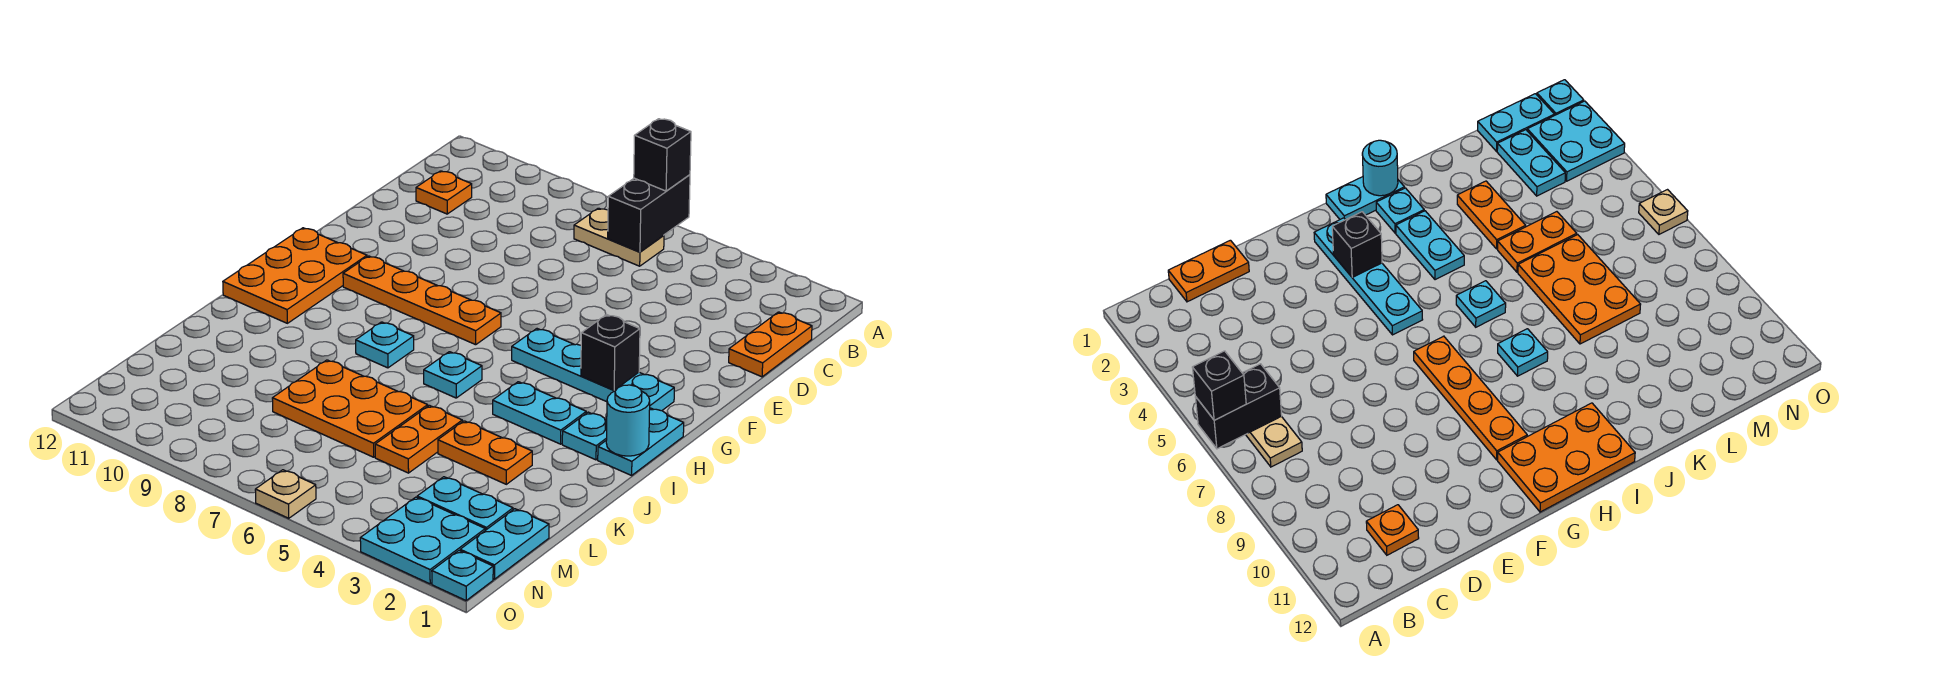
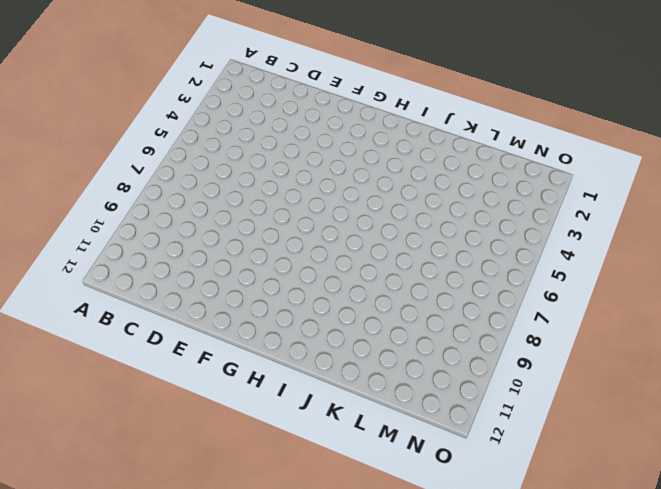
none -> tan 1x2 plate [574,208,664,266]
none -> orange 1x2 plate [729,312,812,377]
none -> orange 1x1 plate [416,171,472,214]

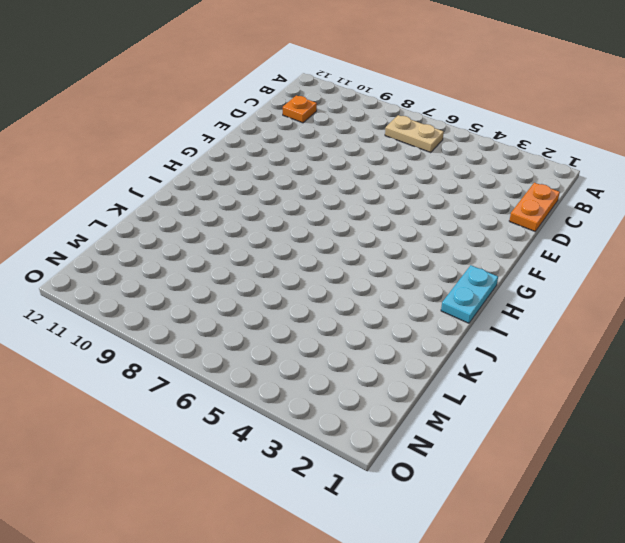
none -> cyan 1x4 plate [512,329,674,411]
none -> orange 1x4 plate [343,256,501,345]
none -> orange 2x3 plate [223,228,367,323]

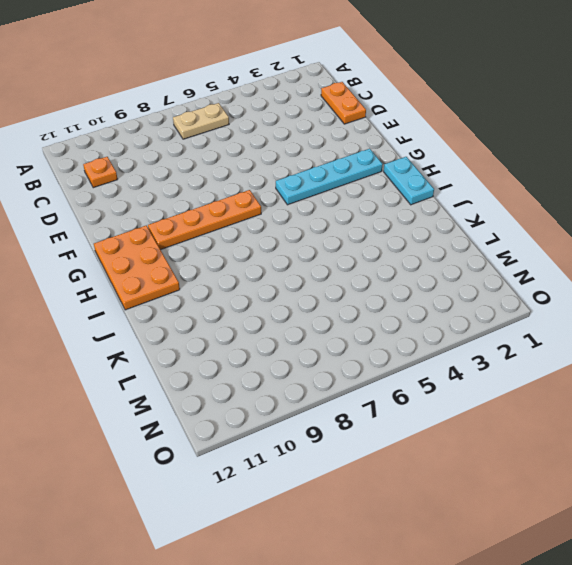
none -> cyan 1x1 plate [562,412,607,460]
none -> cyan 1x2 plate [493,382,586,444]
none -> cyan 1x1 plate [424,352,482,398]

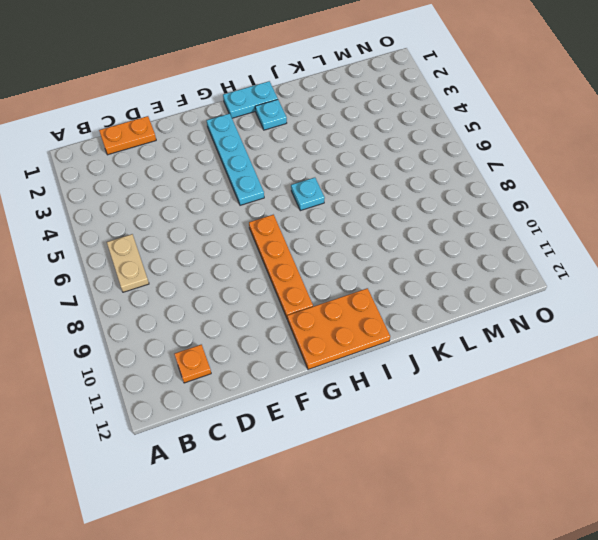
none -> cyan 1x2 plate [493,382,586,444]
none -> cyan 1x1 plate [356,322,414,368]
none -> orange 1x2 plate [438,421,532,484]

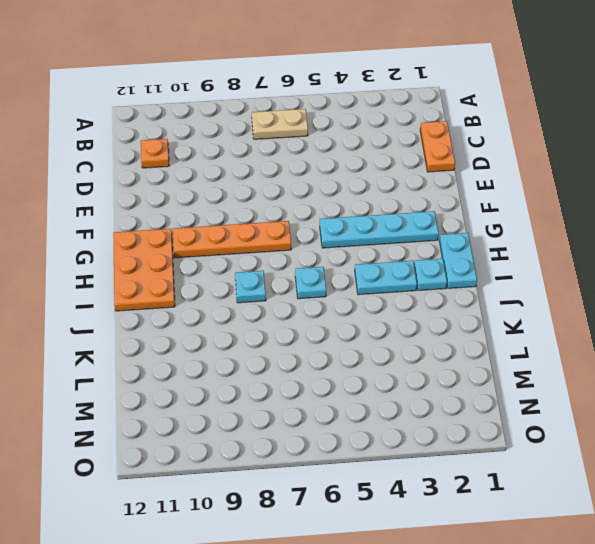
none -> orange 1x2 plate [438,421,532,484]
none -> orange 1x2 plate [375,405,462,473]
none -> orange 2x3 plate [272,360,428,457]

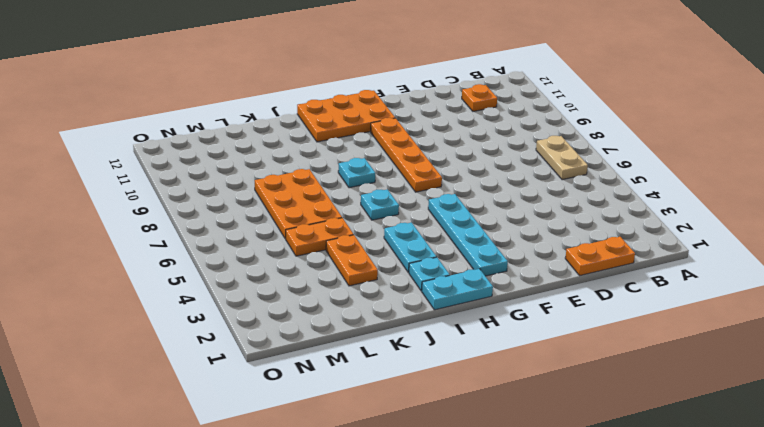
none -> cyan 1x2 plate [460,509,549,579]
none -> cyan 1x2 plate [417,477,513,530]
none -> cyan 2x2 plate [360,497,485,584]

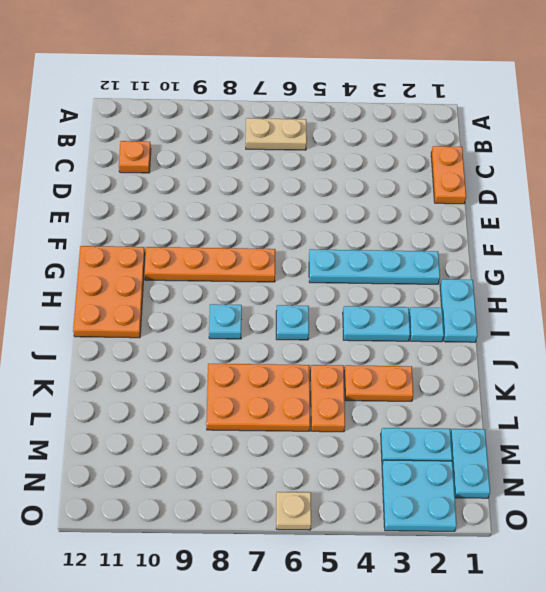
none -> cyan 1x1 plate [432,551,493,600]
none -> black 1x2 brick [608,175,690,252]
none -> black 1x1 brick [581,315,640,390]

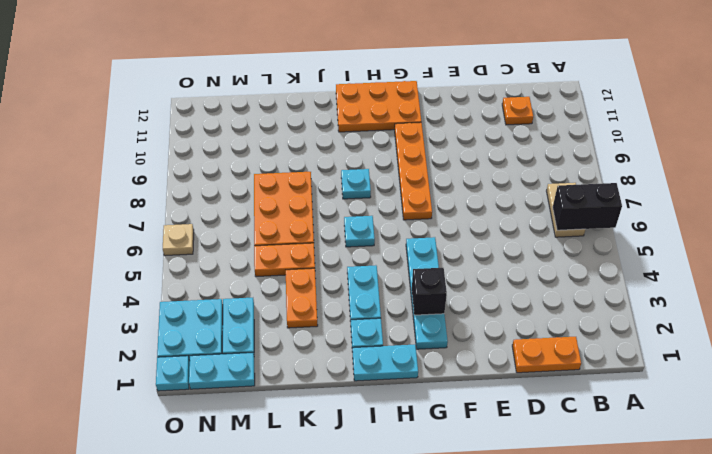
none -> cyan 1x1 round brick [606,385,650,456]
none -> black 1x1 brick [634,119,691,191]

